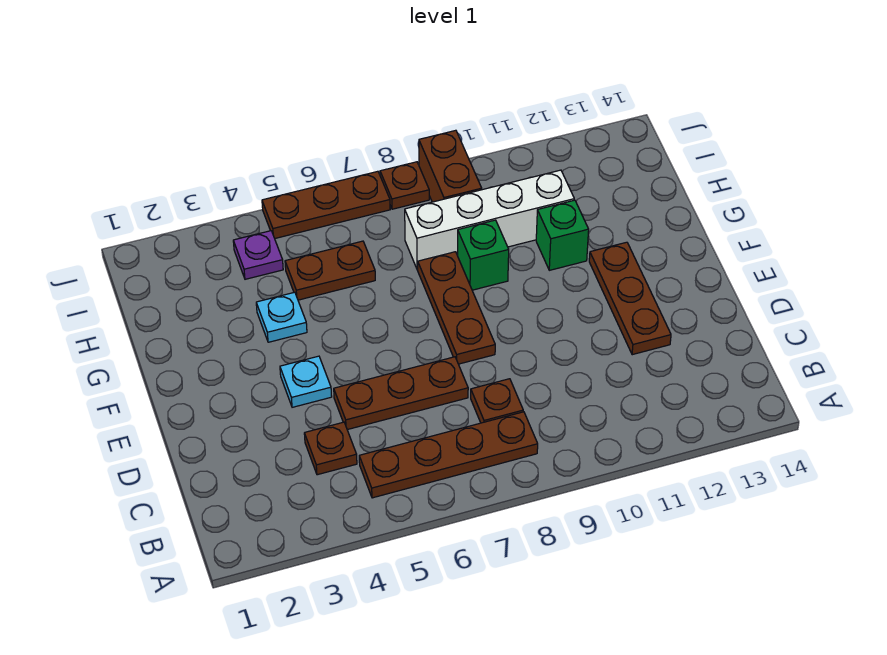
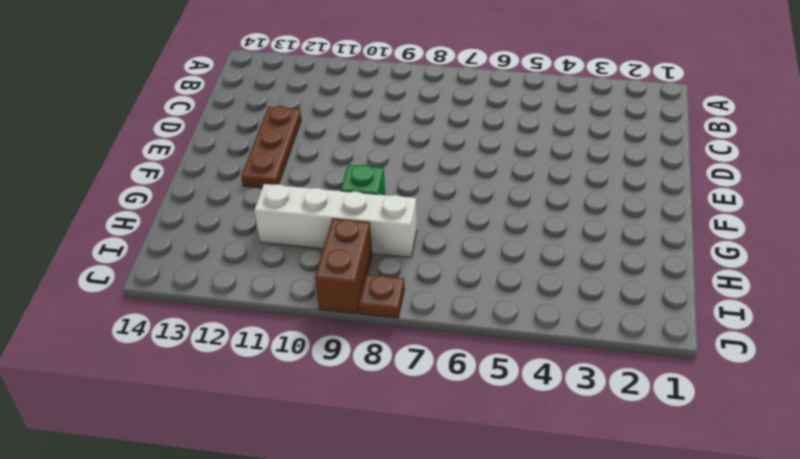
none -> brown 1x4 plate [359,412,538,498]
none -> brown 1x1 plate [304,422,357,475]
none -> brown 1x1 plate [471,379,523,423]

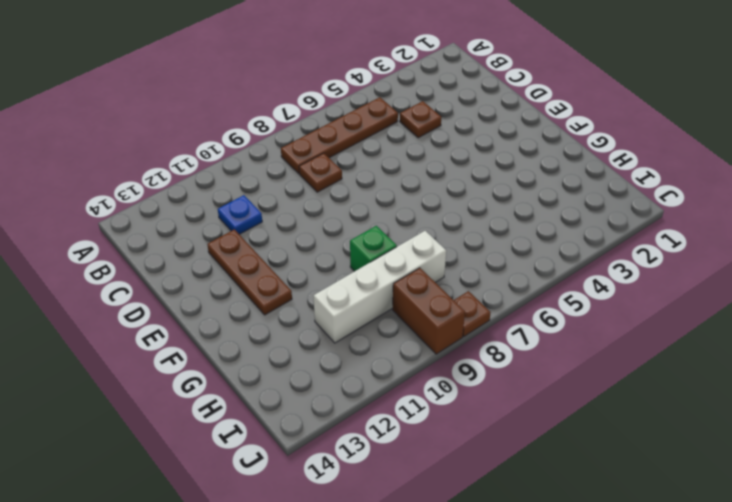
blue 1x1 plate [218,195,262,234] -> none
none -> brown 1x3 plate [334,357,468,430]
none -> cyan 1x1 plate [280,356,332,407]
none -> brown 1x3 plate [418,252,495,364]

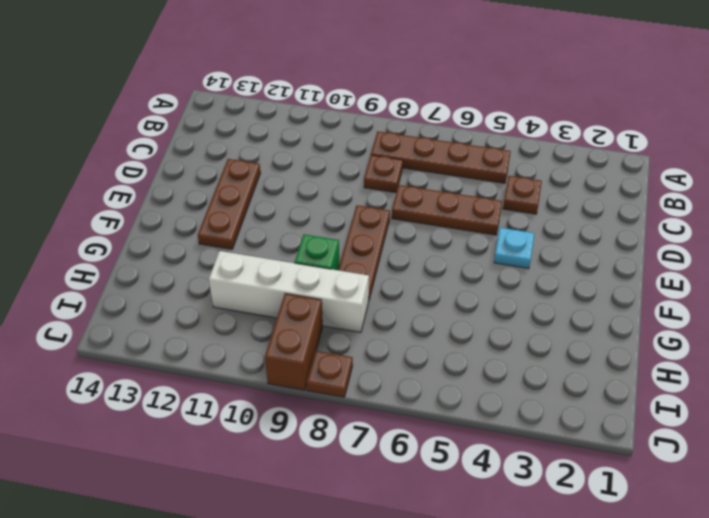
none -> cyan 1x1 plate [256,292,307,342]
none -> green 1x1 brick [536,200,589,270]
none -> brown 1x2 plate [285,241,375,300]

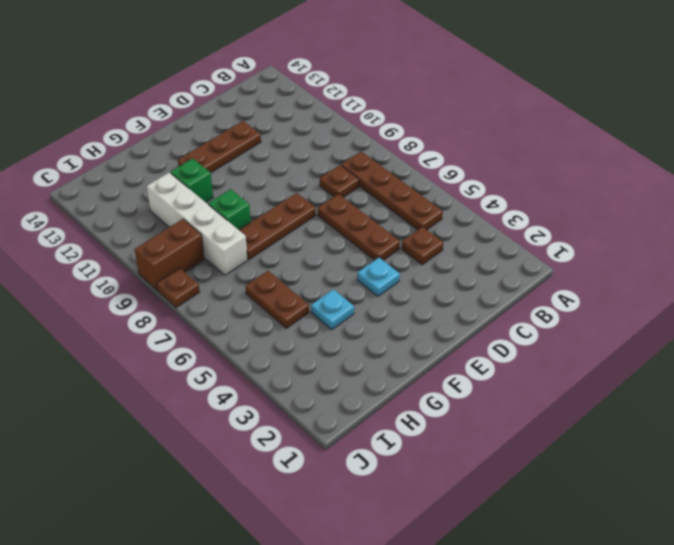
none -> purple 1x1 plate [233,231,283,279]
none -> brown 1x3 plate [262,171,390,238]

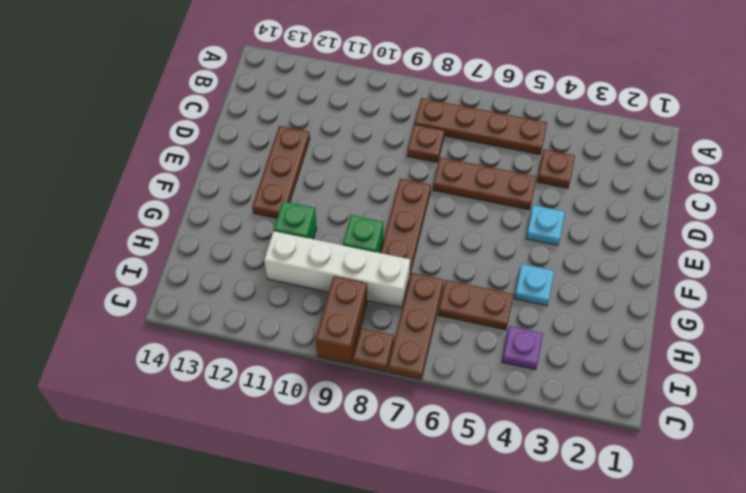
brown 1x3 plate [388,273,444,379] -> brown 1x3 plate turned to [262,171,390,238]

